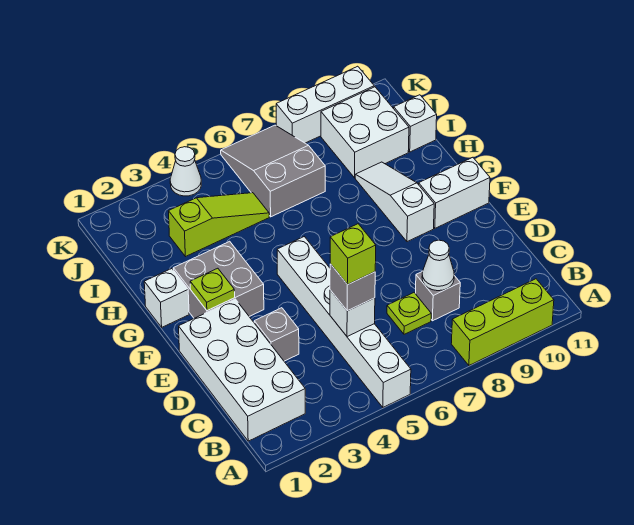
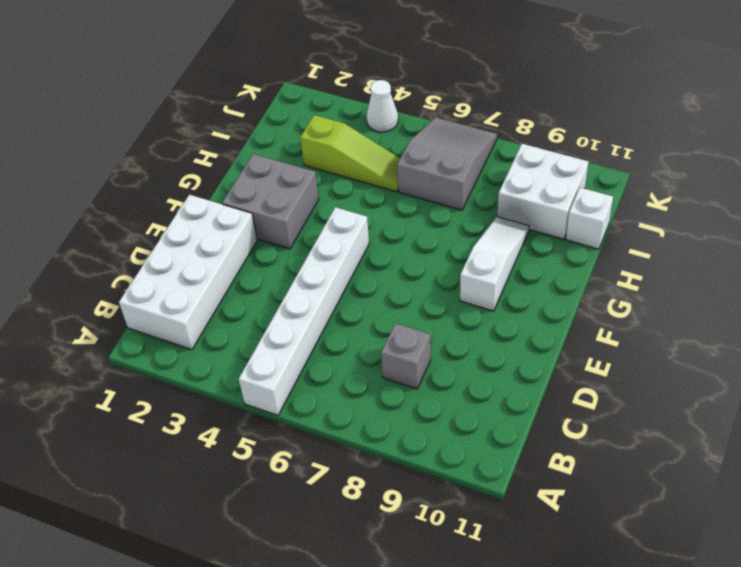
none -> lime 1x3 brick [451,279,554,365]
none -> lime 1x1 plate [387,293,431,334]
none -> grey 1x1 brick [254,308,299,361]

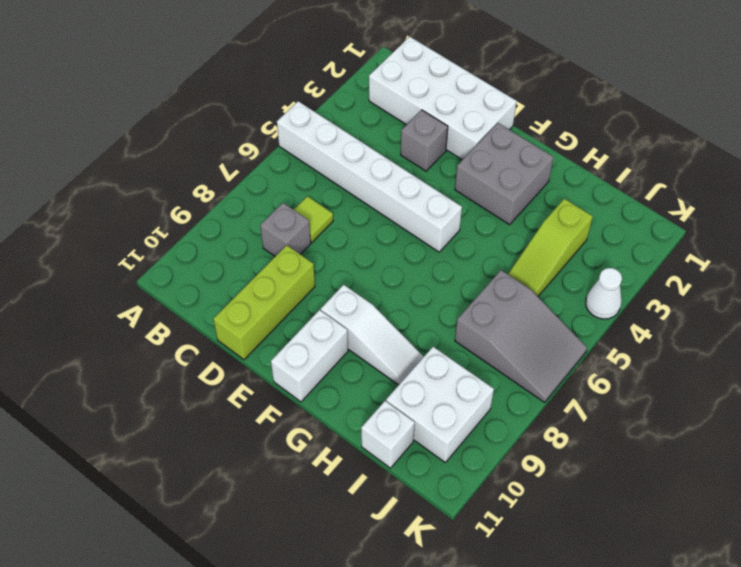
lime 1x1 tile [294,196,333,243] -> lime 1x1 plate [387,293,431,334]
lime 1x3 brick [213,245,315,360] -> lime 1x3 brick moved to [451,279,554,365]
none -> white 1x1 brick [144,269,189,327]
none -> white 1x3 brick [276,66,374,143]
none -> white 1x1 brick [330,290,375,337]

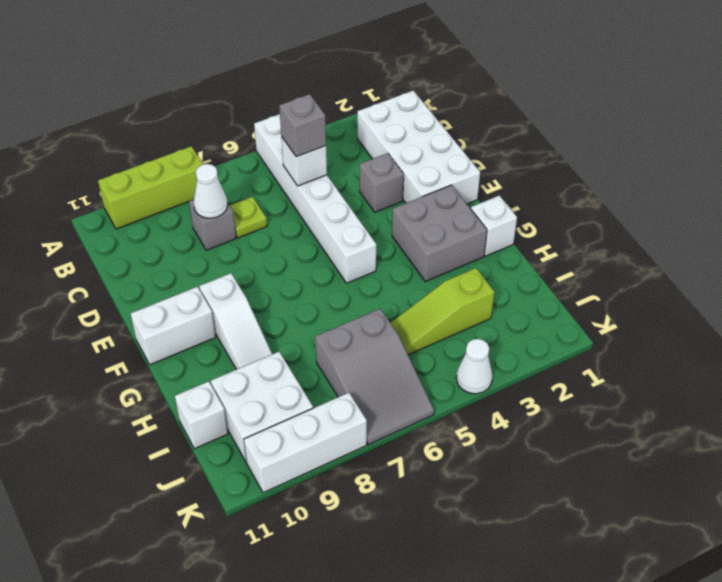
none -> lime 1x1 plate [190,268,235,311]
none -> lime 1x1 brick [330,224,376,285]

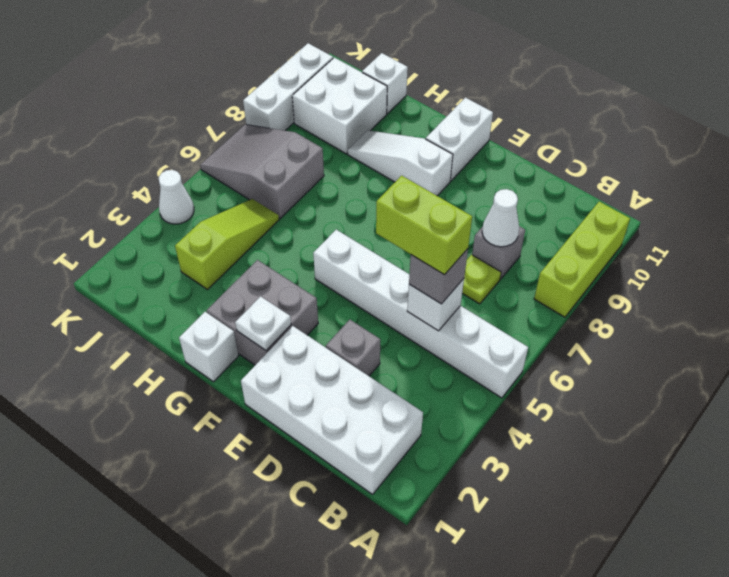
lime 1x2 brick [376,176,472,275] -> lime 1x1 brick [330,224,376,285]
white 1x1 plate [235,296,291,351] -> lime 1x1 plate [190,268,235,311]

